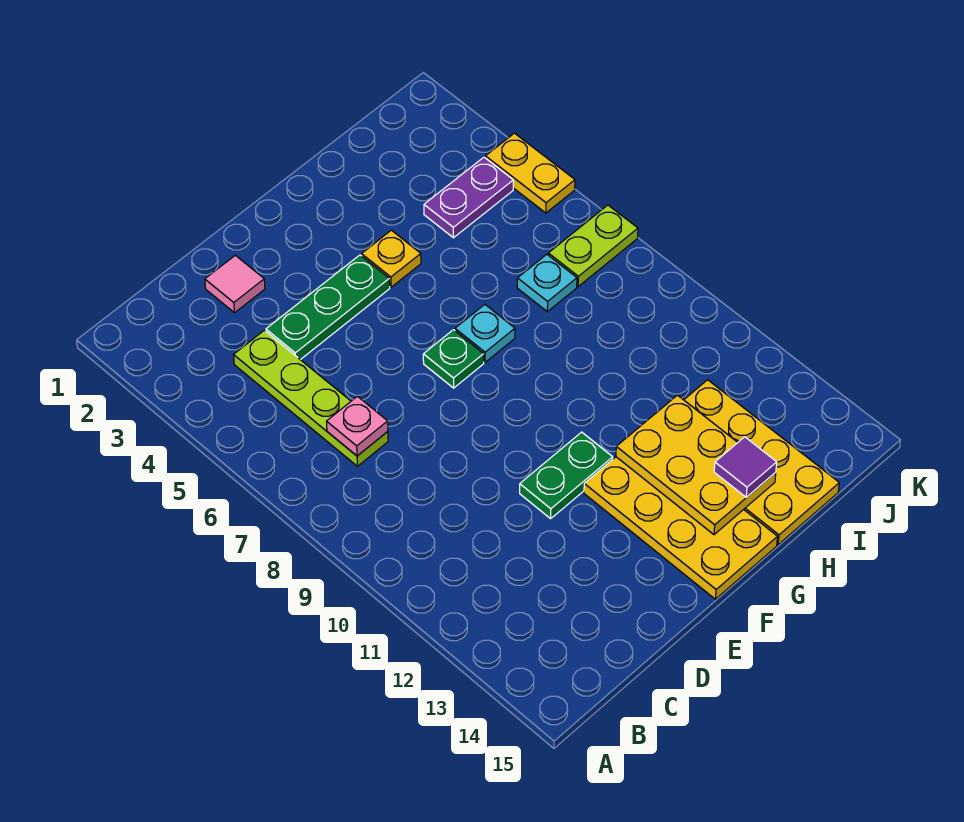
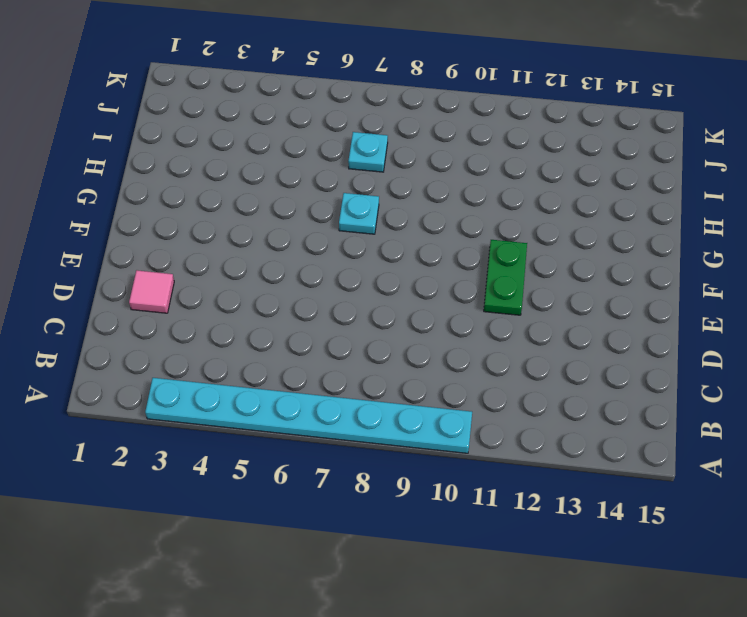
cyan 1x8 plate [145,378,472,453] -> none
none -> lime 1x4 plate [234,330,388,466]
none -> green 1x3 plate [266,255,390,360]
none -> green 1x1 plate [423,330,484,388]

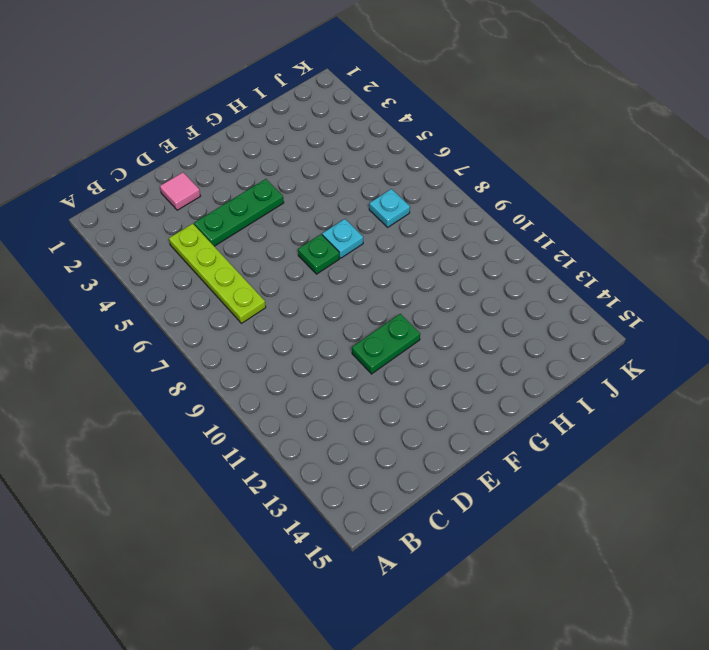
none -> yellow 2x4 plate [584,457,777,599]
none -> yellow 1x1 plate [362,230,421,287]
none -> yellow 2x4 plate [684,380,839,545]

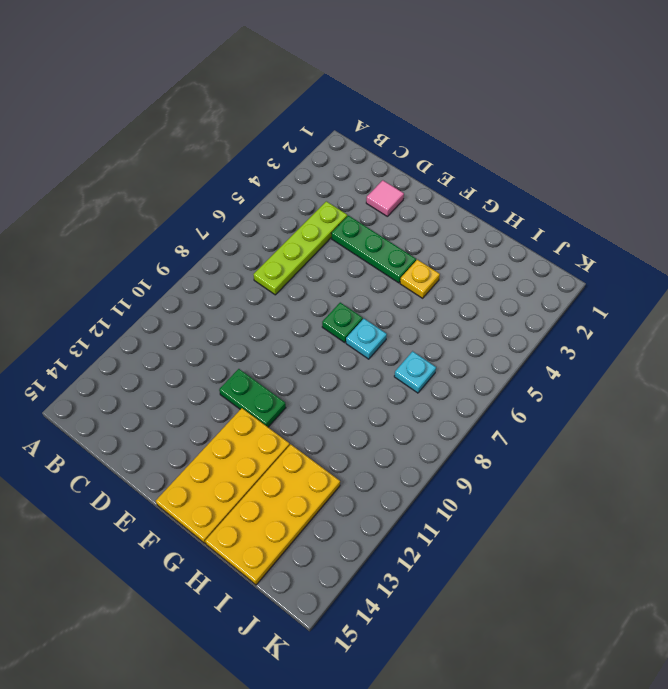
none -> purple 1x2 plate [424,157,513,238]
none -> lime 1x2 plate [548,205,638,287]
none -> yellow 1x2 plate [485,133,575,213]

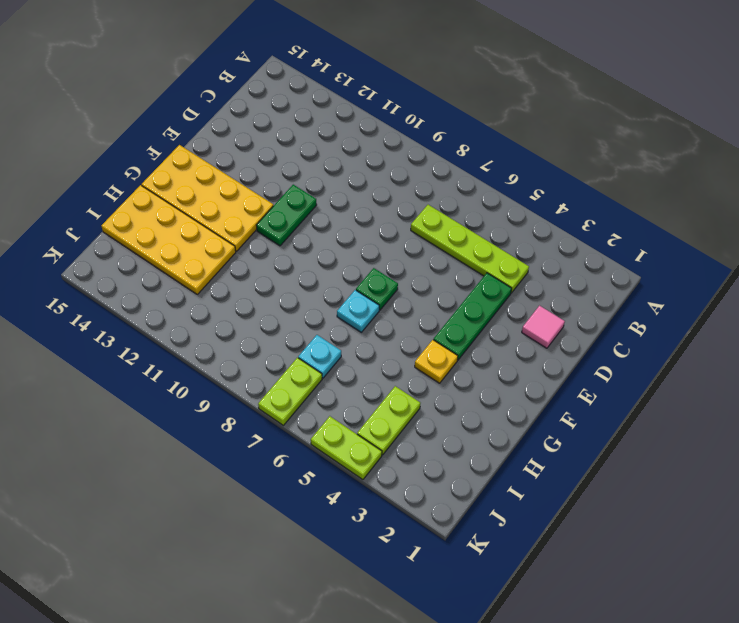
lime 1x2 plate [357,386,420,455] -> purple 1x2 plate [424,157,513,238]
lime 1x2 plate [311,416,382,480] -> yellow 1x2 plate [485,133,575,213]
none -> pink 1x1 plate [326,396,388,456]
none -> yellow 2x3 plate [616,395,776,535]
none -> purple 1x1 tile [714,437,777,497]

